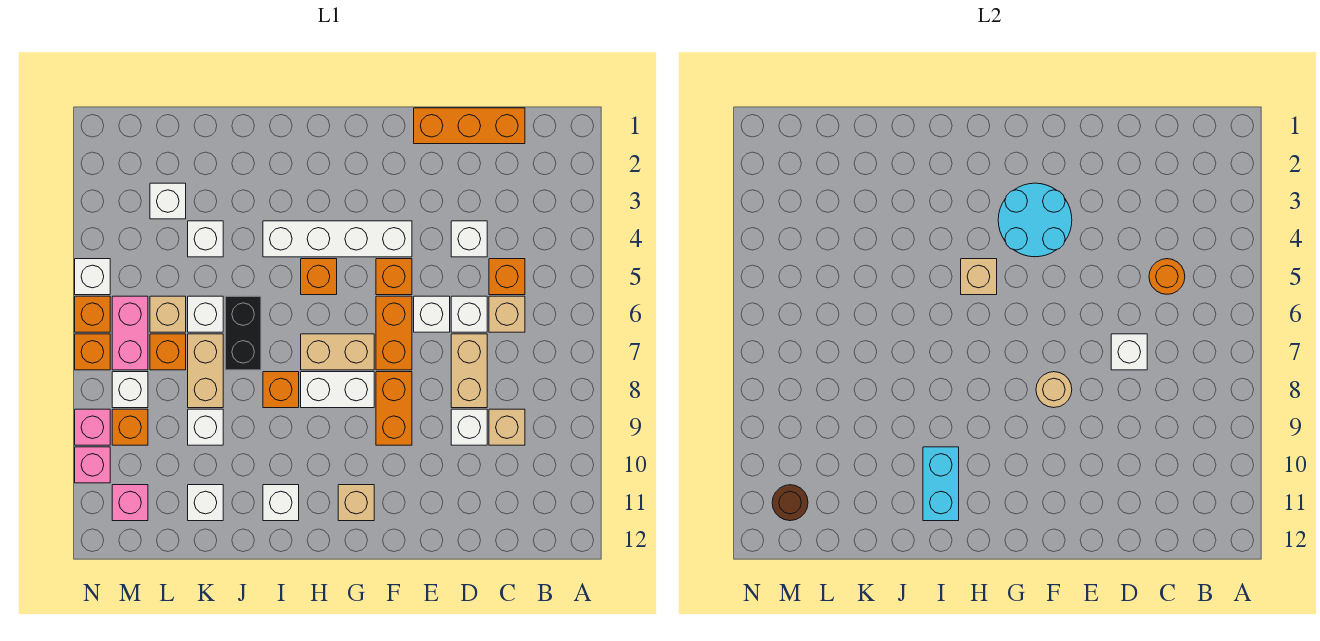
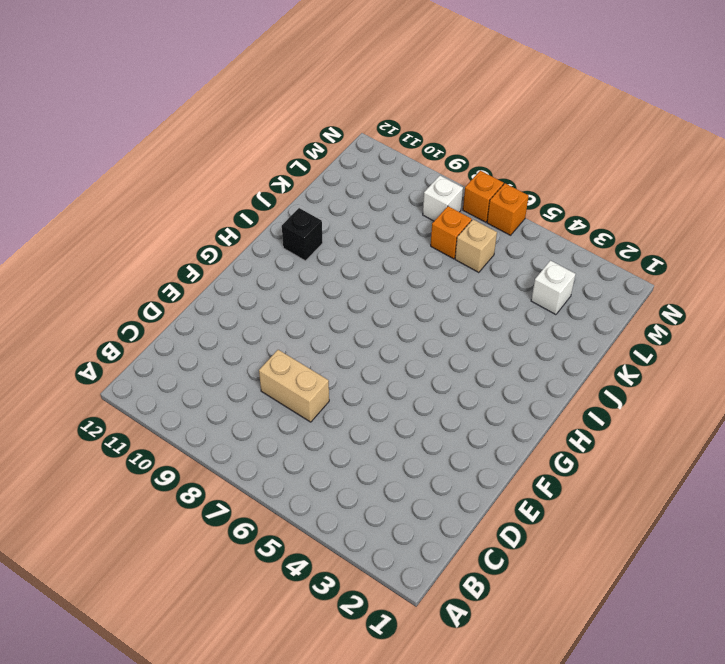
black 1x1 brick [282,208,323,261] -> white 1x1 brick [263,485,299,521]
none -> orange 1x3 brick [414,108,525,144]
none -> orange 1x1 brick [489,259,525,295]
none -> tan 1x1 brick [489,296,525,332]
none -> tan 1x1 brick [489,409,525,445]

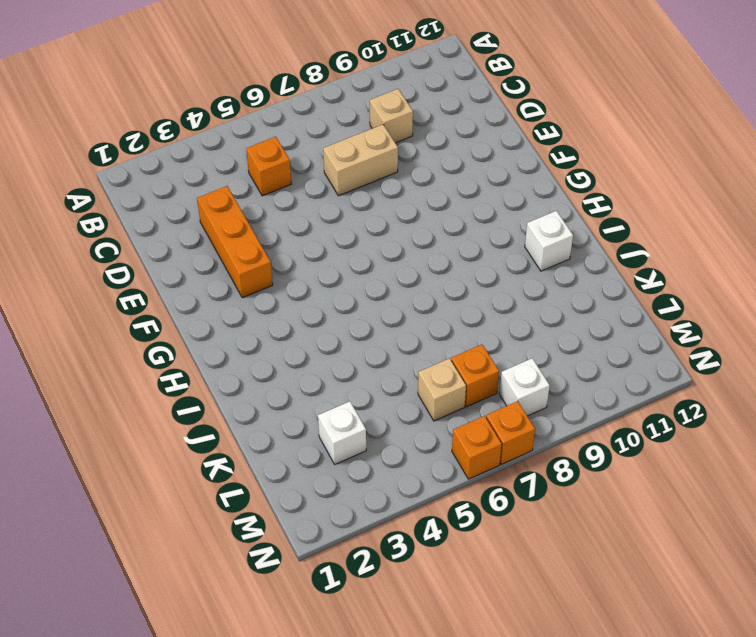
orange 1x3 brick [197,186,273,298] -> orange 1x3 brick moved to [414,108,525,144]
none -> tan 1x1 brick [489,296,525,332]
none -> white 1x1 brick [451,221,487,257]
none -> white 1x1 brick [451,296,487,332]
none -> white 1x1 brick [451,409,487,445]

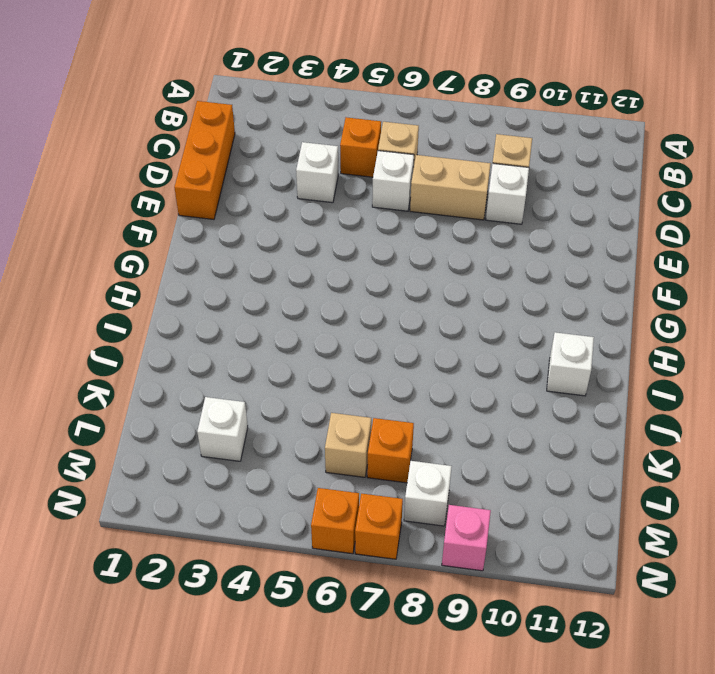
none -> white 1x1 brick [414,296,450,332]
none -> white 1x4 brick [263,221,412,257]
none -> orange 1x1 brick [376,259,412,295]
none -> orange 1x2 brick [376,296,412,370]

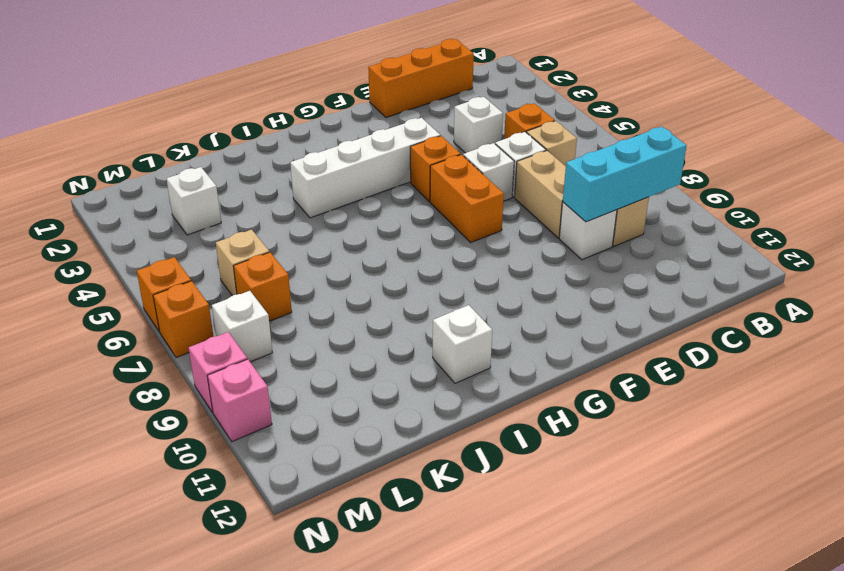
cyan 1x3 brick [563,127,687,222] -> none
none -> orange 1x2 brick [376,372,412,445]
none -> tan 1x2 brick [301,334,374,370]
none -> white 1x2 brick [301,372,374,408]
none -> tan 1x1 brick [338,485,374,521]

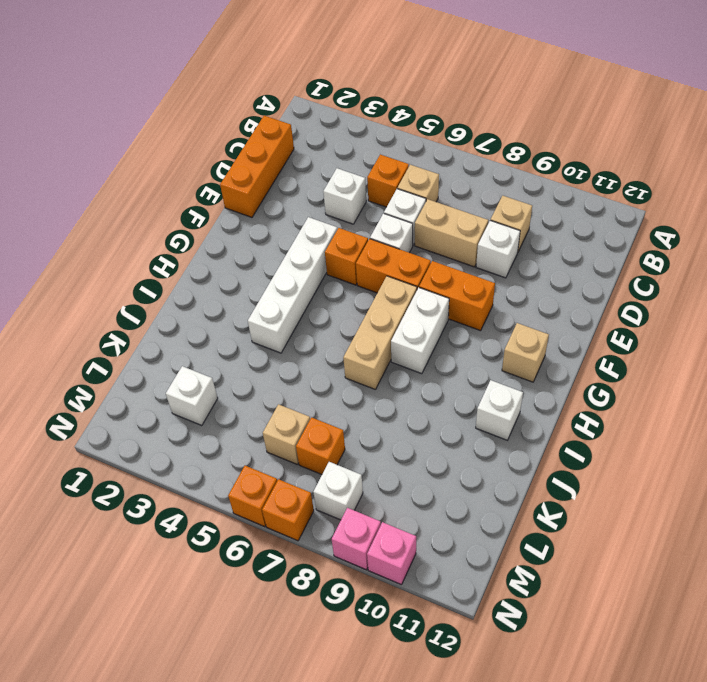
tan 1x3 brick [343,276,417,390] -> tan 1x2 brick [301,334,374,370]
none -> orange 1x1 brick [301,259,337,295]
none -> orange 1x1 brick [263,372,299,408]
none -> black 1x2 brick [225,296,261,370]
none -> white 1x1 brick [188,221,223,257]

